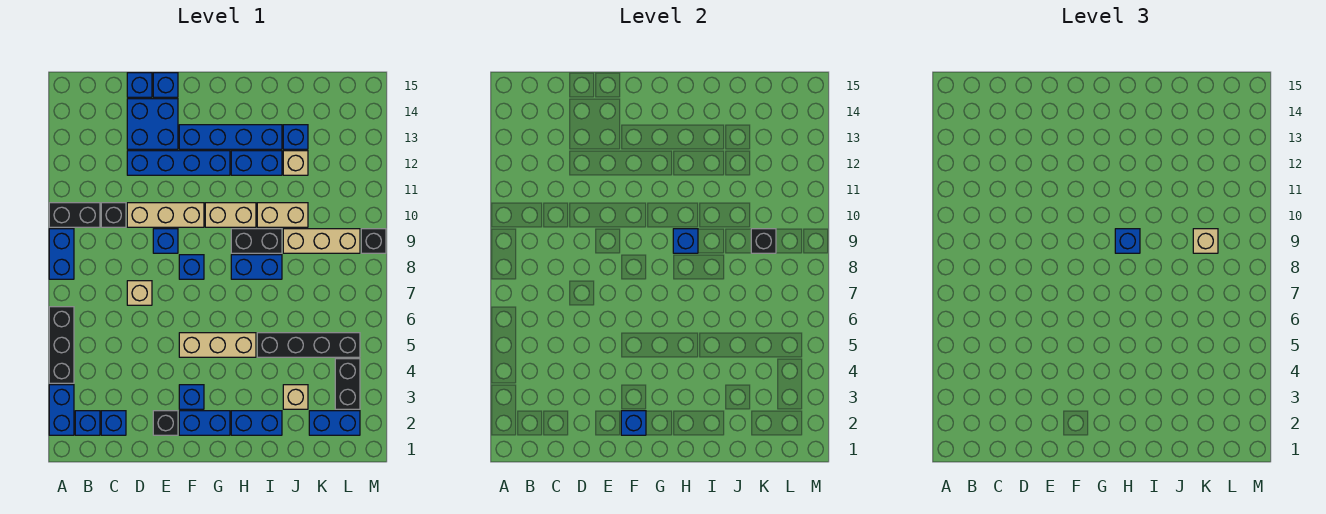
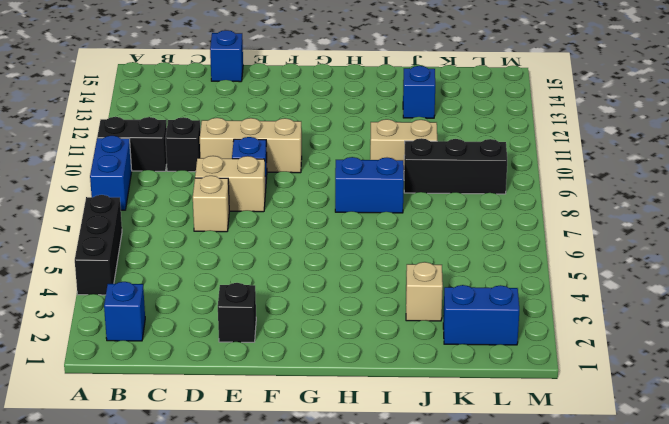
tan 1x2 brick [195,156,266,212] -> tan 1x2 brick moved to [205,203,256,227]
black 1x3 brick [404,138,507,194] -> tan 1x3 brick [283,229,360,253]
none -> blue 1x2 brick [49,385,74,435]
none -> blue 1x1 brick [101,411,126,435]
none -> blue 1x4 brick [127,151,230,175]
none -> blue 2x2 brick [127,99,178,149]

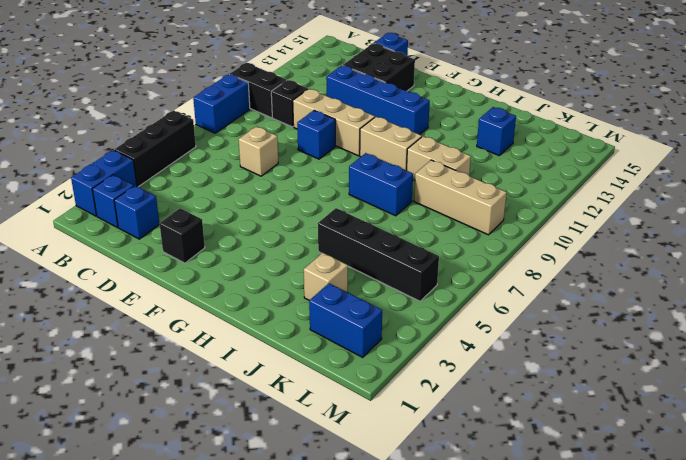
black 2x2 brick [343,43,415,91] -> blue 2x2 brick [127,99,178,149]
none -> blue 1x1 brick [153,73,178,97]
none -> blue 1x2 brick [179,411,230,435]
none -> blue 1x1 brick [179,385,204,409]
none -> tan 1x3 brick [179,333,256,357]

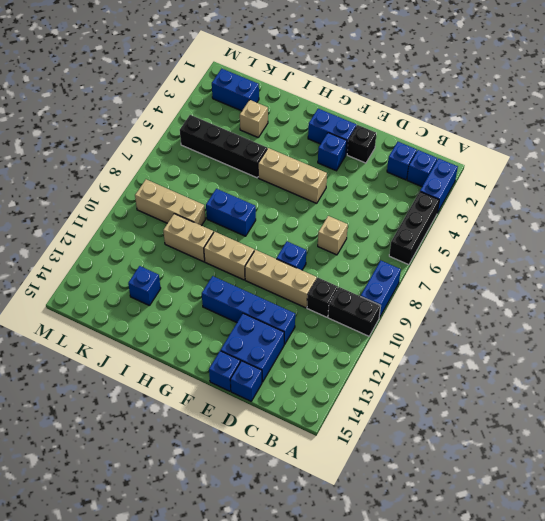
none -> blue 1x1 brick [179,255,204,279]
none -> blue 1x4 brick [179,125,282,149]
none -> blue 1x2 brick [231,411,282,435]
none -> black 1x2 brick [231,229,282,253]

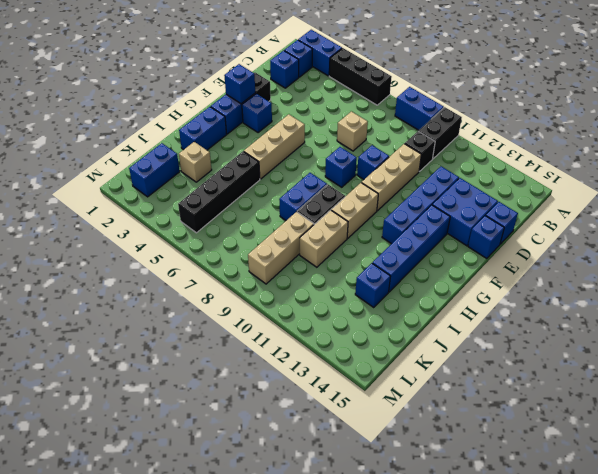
none -> blue 1x2 brick [231,151,282,175]
none -> tan 1x1 brick [283,151,308,175]
none -> black 1x2 brick [335,359,360,409]
none -> black 1x1 brick [361,229,386,253]

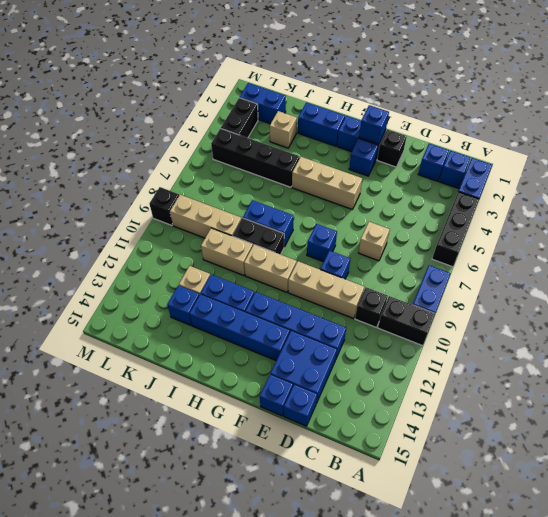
none -> blue 1x1 brick [673,229,698,253]
none -> black 1x1 brick [751,229,776,253]
none -> blue 1x1 brick [1115,229,1140,253]
none -> tan 1x1 brick [1193,229,1218,253]

